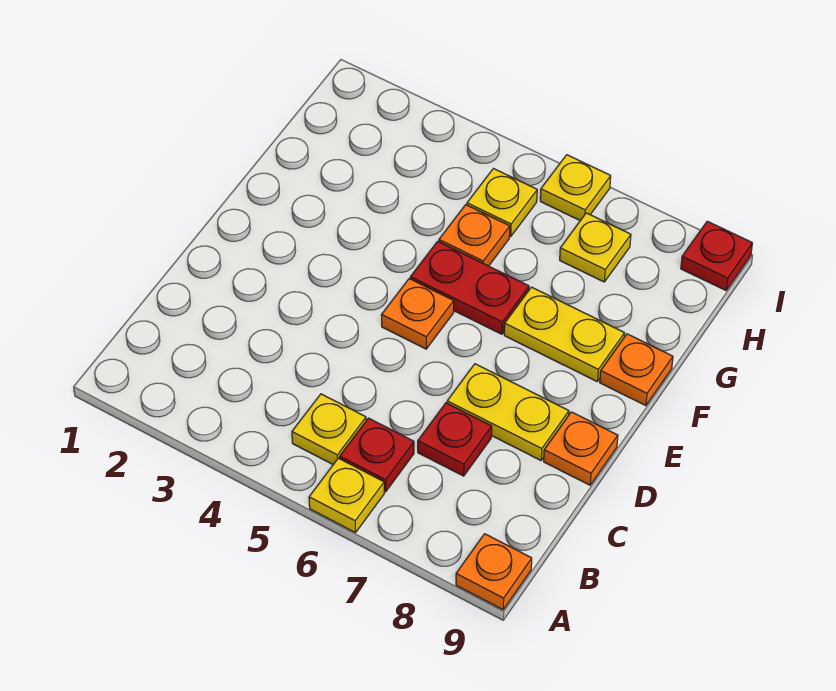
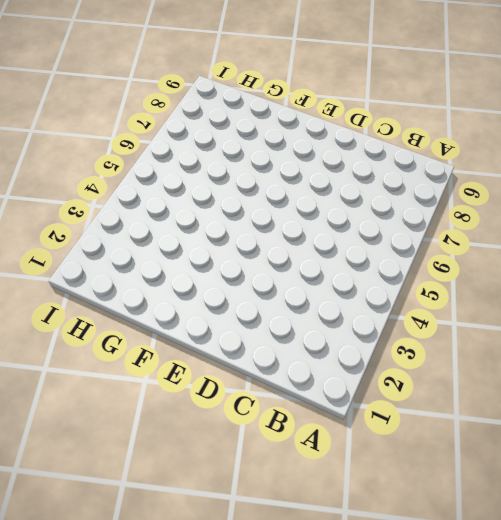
none -> yellow 1x1 plate [309,458,384,533]
none -> orange 1x1 plate [456,534,532,610]
none -> yellow 1x1 plate [292,394,366,464]

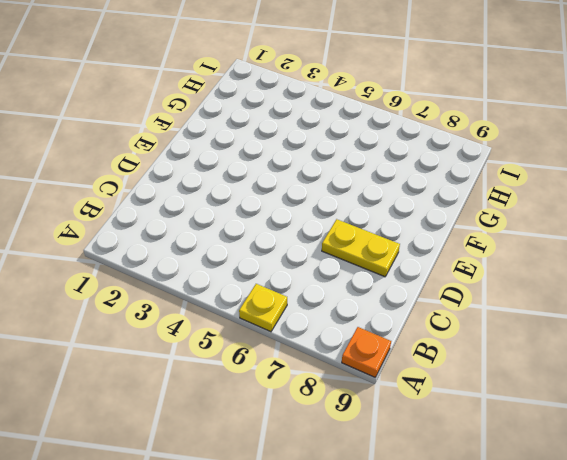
none -> yellow 1x1 plate [292,394,366,464]
none -> red 1x1 plate [340,418,414,492]
none -> red 1x1 plate [418,403,492,476]

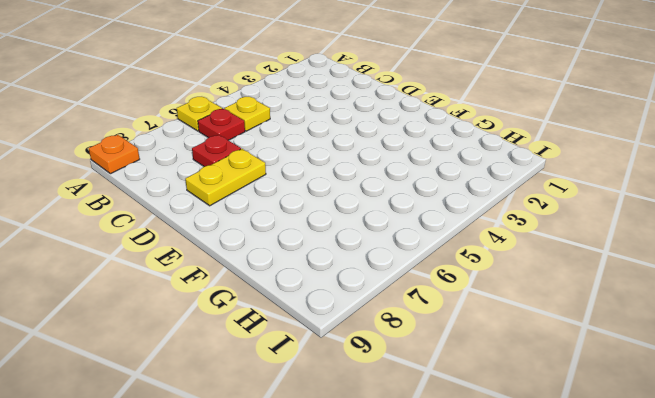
none -> orange 1x1 plate [544,412,618,485]
none -> orange 1x1 plate [382,279,454,349]
none -> red 1x2 plate [410,241,529,334]

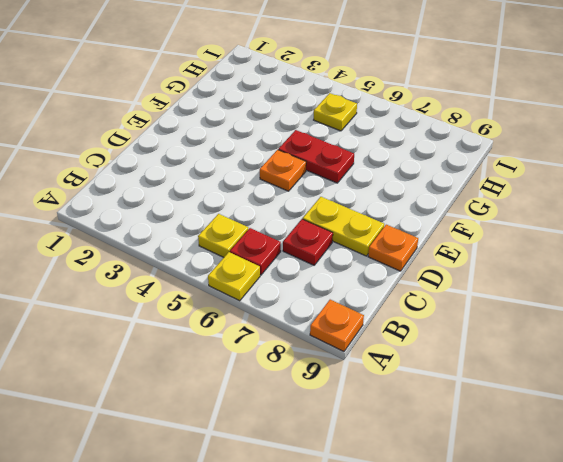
none -> yellow 1x2 plate [504,287,625,381]
none -> orange 1x1 plate [600,334,673,406]
none -> orange 1x1 plate [439,205,510,266]

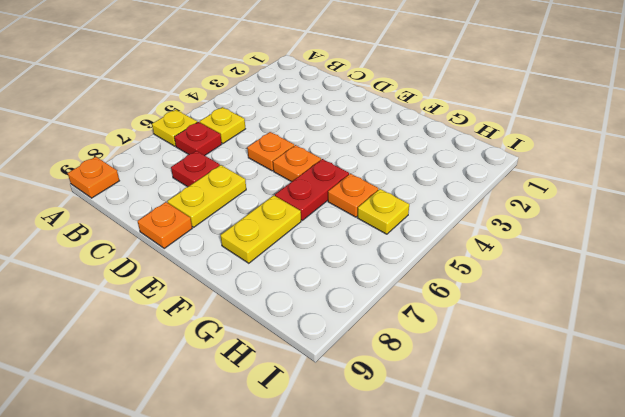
orange 1x1 plate [247,132,294,171] -> orange 1x1 plate moved to [600,334,673,406]
none -> yellow 1x1 plate [560,213,631,282]
none -> yellow 1x1 plate [540,155,611,221]
none -> red 1x1 plate [681,221,752,290]

